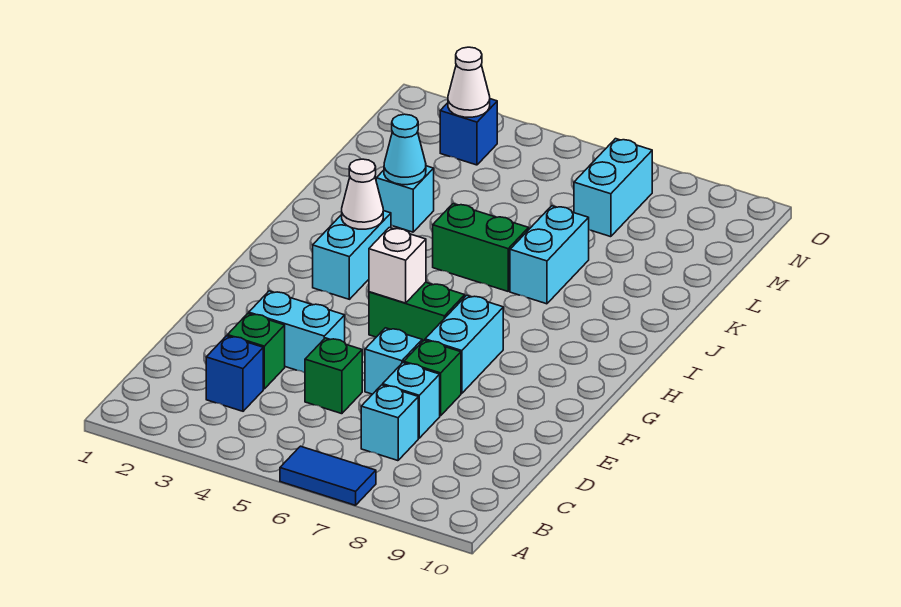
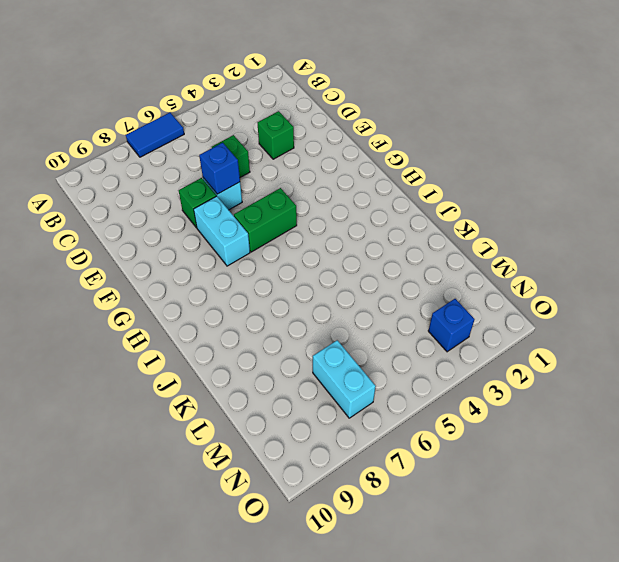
blue 1x1 brick [199,143,240,194] -> blue 1x1 brick moved to [206,336,263,411]
none -> cyan 1x1 brick [361,385,418,461]
none -> cyan 1x1 brick [383,363,440,438]
none -> cyan 1x2 brick [249,291,345,373]

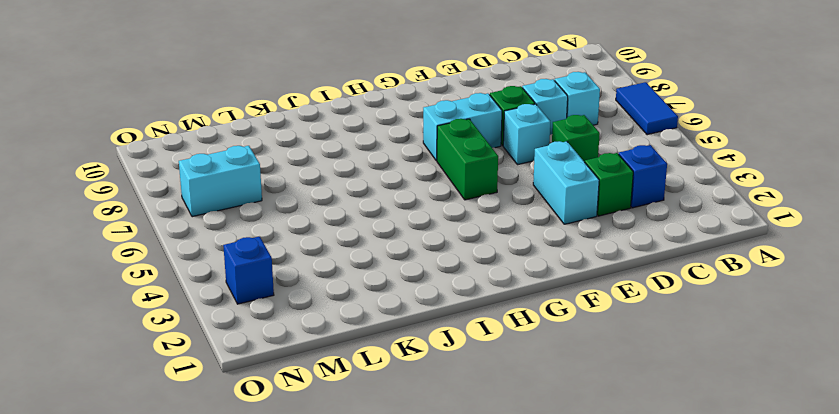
none -> cyan 1x2 brick [313,211,391,299]
none -> green 1x2 brick [433,204,529,291]
none -> cyan 1x2 brick [510,206,589,304]

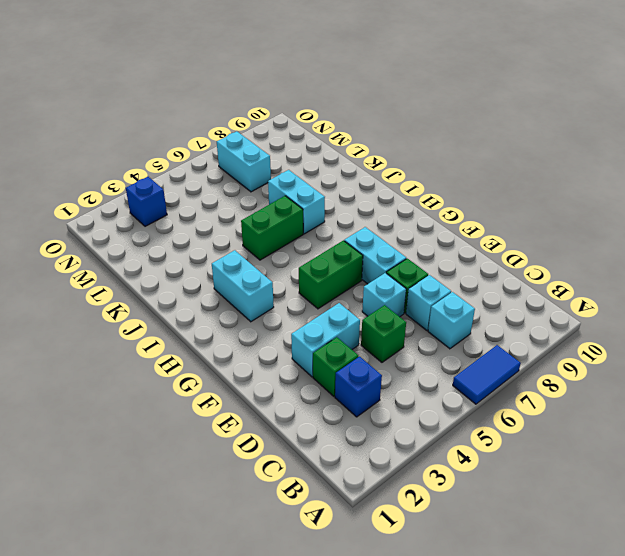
none -> cyan 1x1 brick [376,166,434,232]
none -> white 1x1 brick [369,228,426,303]
none -> white 1x1 cone [342,159,383,229]

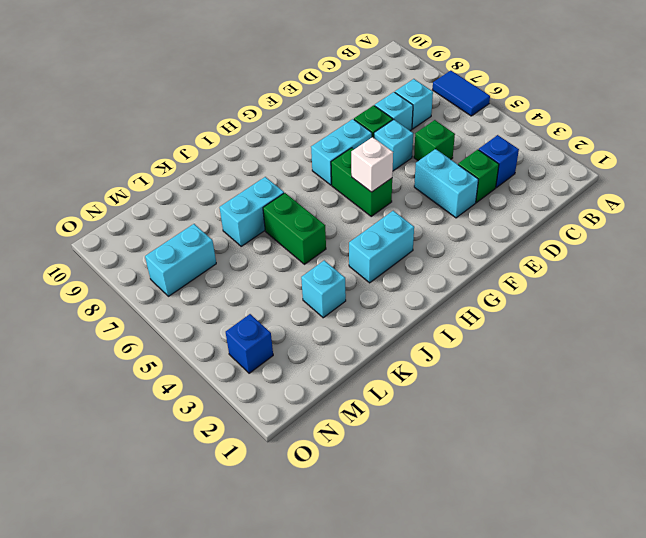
none -> white 1x1 cone [342,159,383,229]
none -> cyan 1x1 cone [384,114,426,185]
none -> white 1x1 cone [448,47,490,117]

